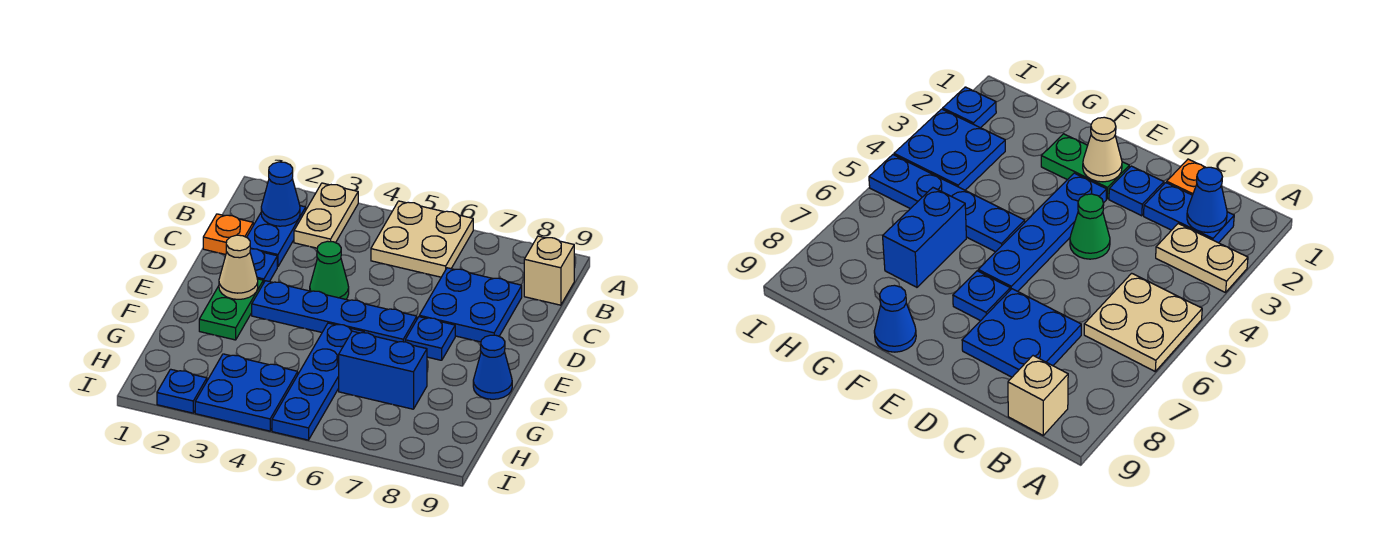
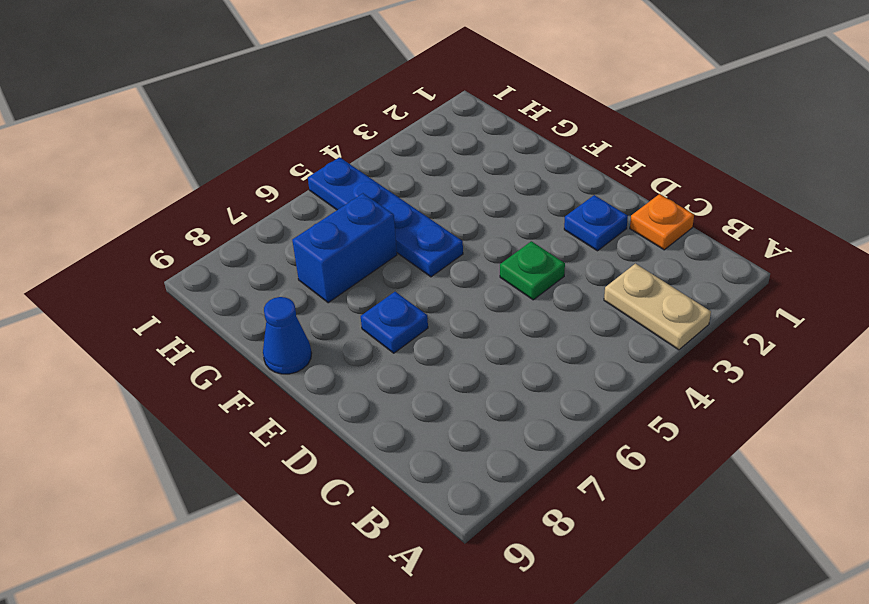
green 1x1 plate [500,241,565,300] -> green 1x1 cone [310,241,349,299]
none -> tan 2x2 plate [371,201,473,277]
none -> blue 1x2 plate [247,206,306,267]
none -> tan 1x1 brick [524,236,574,305]

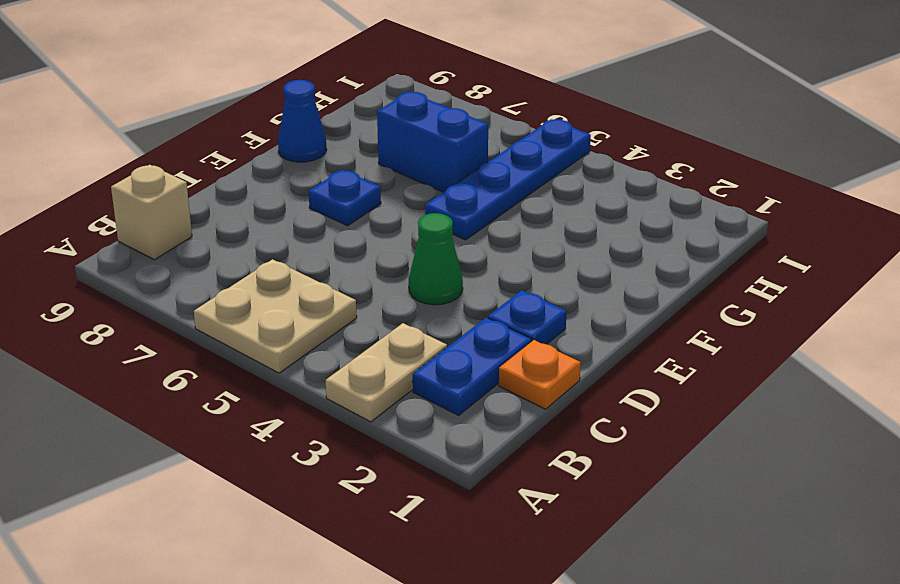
none -> blue 2x2 plate [419,268,522,342]
none -> green 1x2 plate [199,279,263,340]
none -> blue 1x4 plate [252,281,417,342]

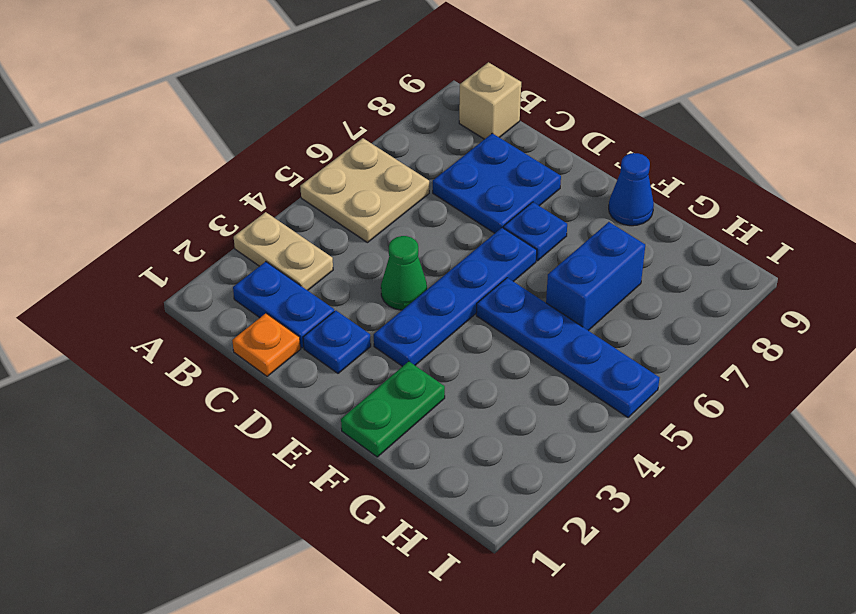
green 1x2 plate [341,361,445,457] -> green 1x2 plate turned to [199,279,263,340]
none -> blue 2x2 plate [195,354,298,431]
none -> blue 1x1 plate [157,369,207,413]
none -> blue 1x1 cone [261,162,300,226]

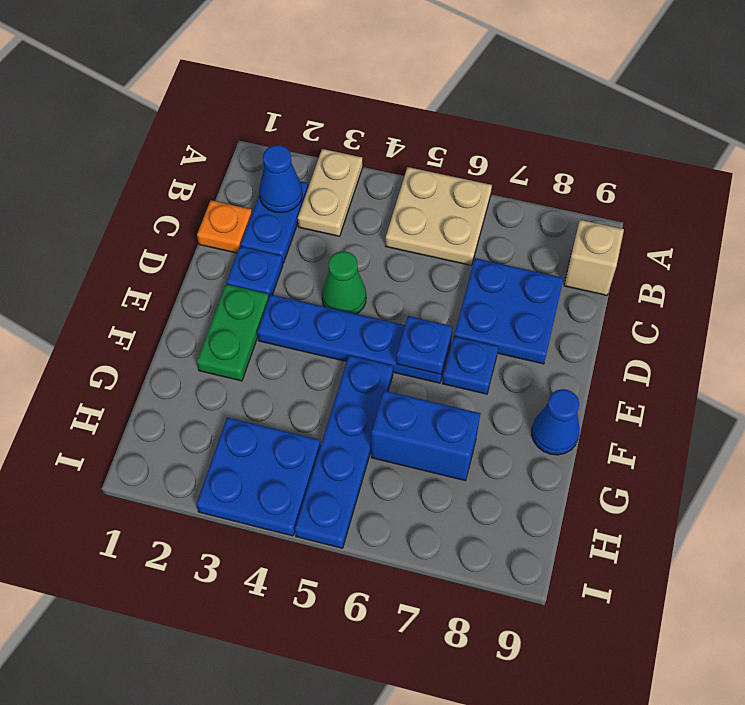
blue 1x1 plate [396,316,453,374] -> blue 1x1 plate moved to [157,369,207,413]
none -> tan 1x1 cone [219,235,258,299]

